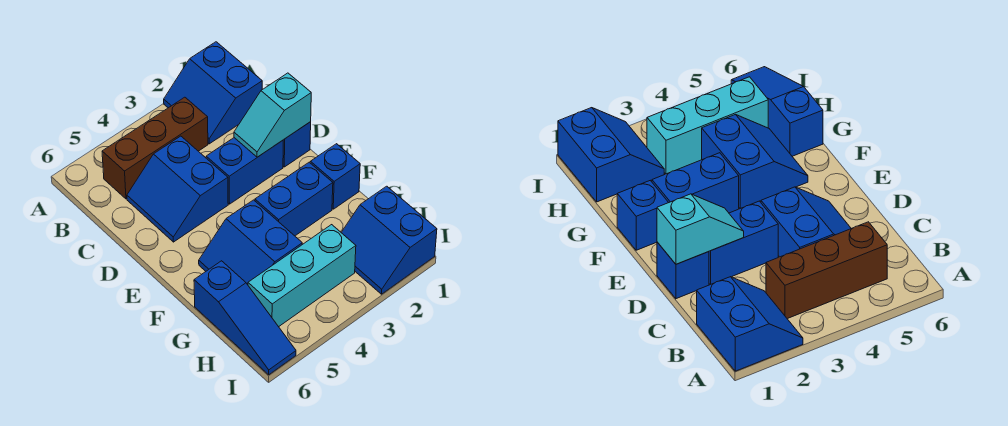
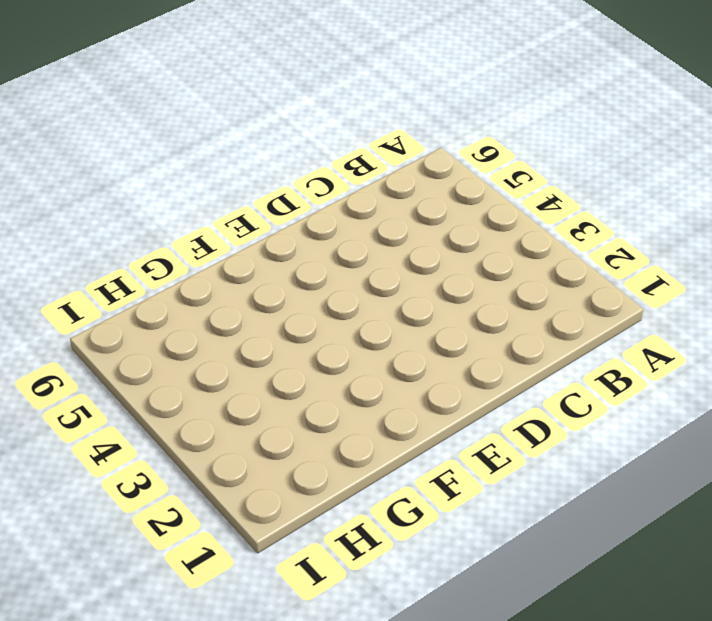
none -> blue 2x2 slope [164,42,262,144]
none -> brown 1x3 brick [102,97,208,199]
none -> blue 2x2 slope [127,136,228,242]

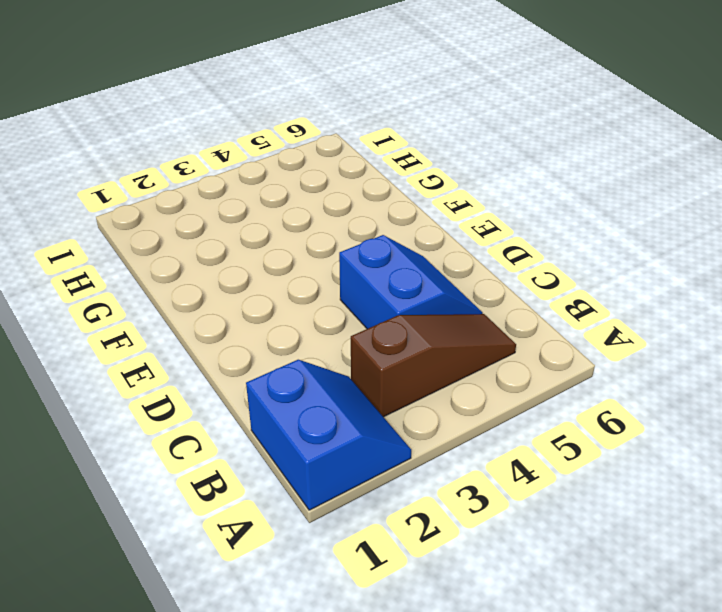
brown 1x3 slope [351,314,516,417] -> brown 1x3 brick [102,97,208,199]
none -> blue 1x1 brick [283,122,311,167]
none -> blue 1x2 brick [206,138,283,204]
none -> blue 1x1 brick [310,144,360,209]

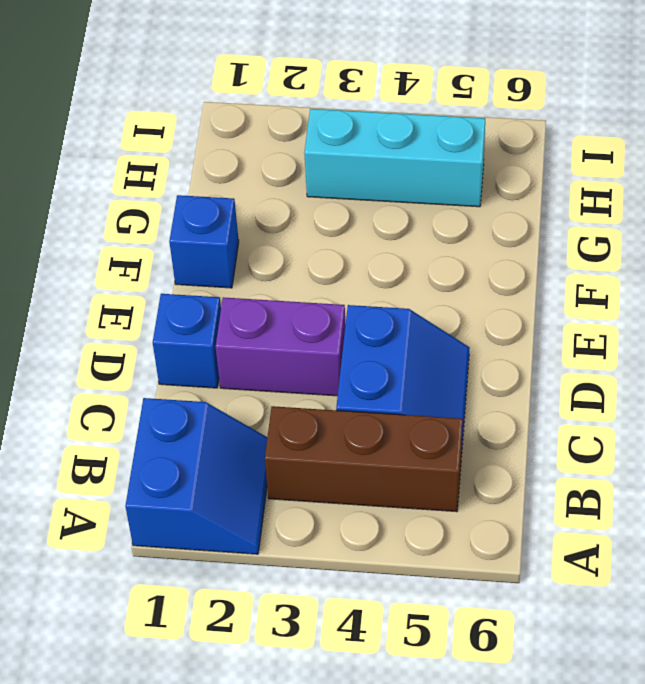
purple 1x2 brick [216,297,346,396] -> blue 1x2 brick [206,138,283,204]
none -> blue 1x2 brick [255,162,333,236]
none -> blue 2x2 slope [199,200,302,285]
none -> blue 1x3 slope [194,261,296,375]

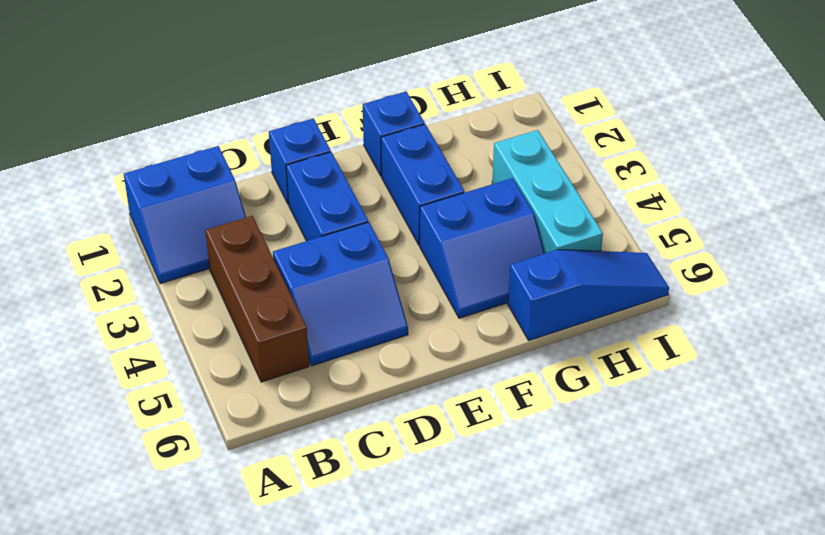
none -> blue 2x2 slope [341,186,437,294]
none -> cyan 1x2 slope [234,73,311,157]

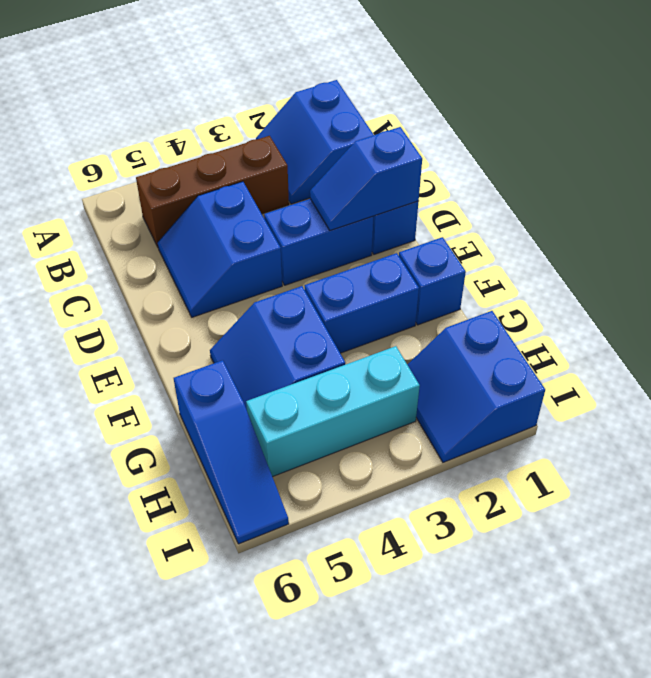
blue 1x2 slope [310,127,422,230] -> cyan 1x2 slope [234,73,311,157]

